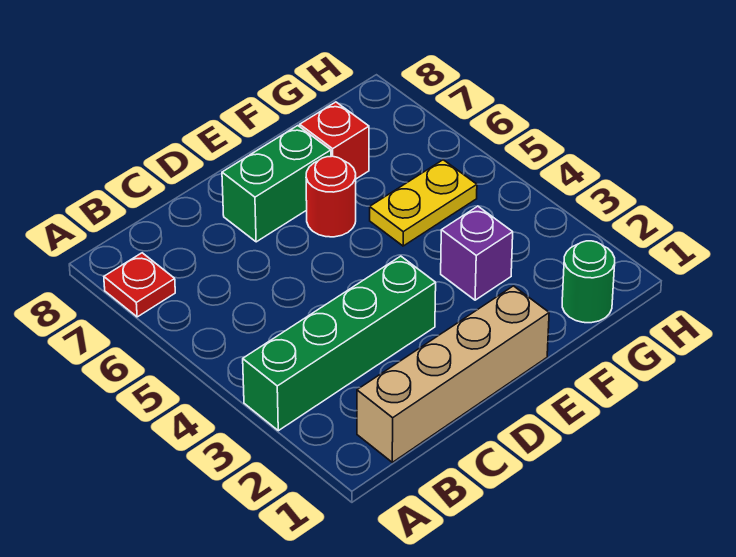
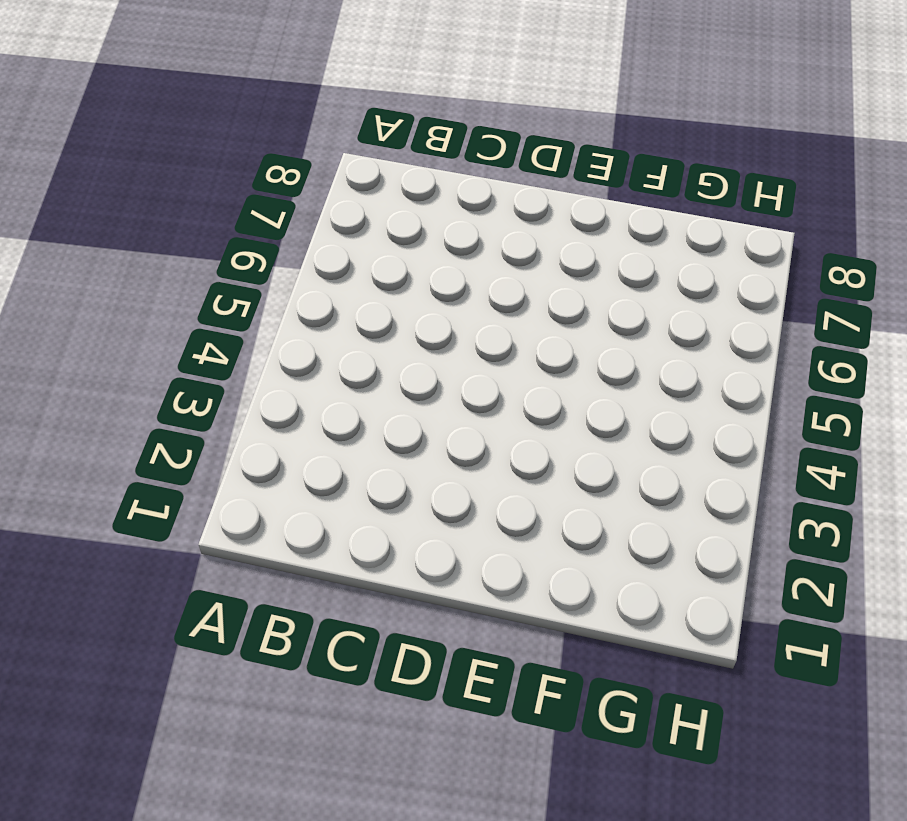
none -> green 1x4 brick [243,256,436,431]
none -> red 1x1 plate [104,253,175,317]

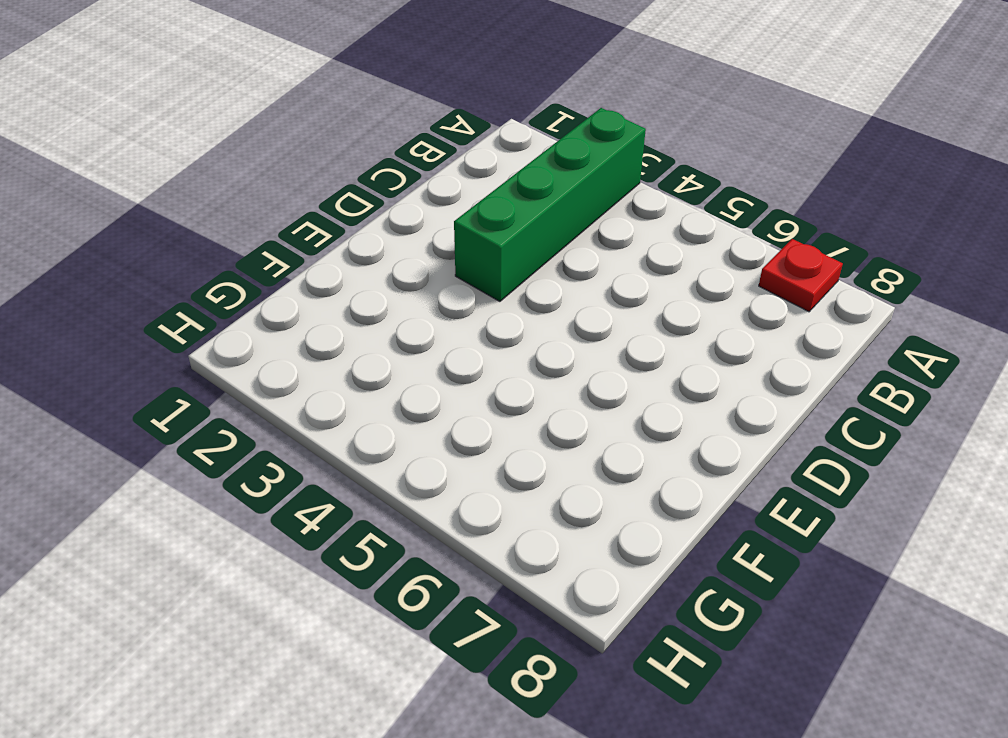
none -> tan 1x4 brick [357,286,549,462]
none -> green 1x2 brick [222,126,331,242]

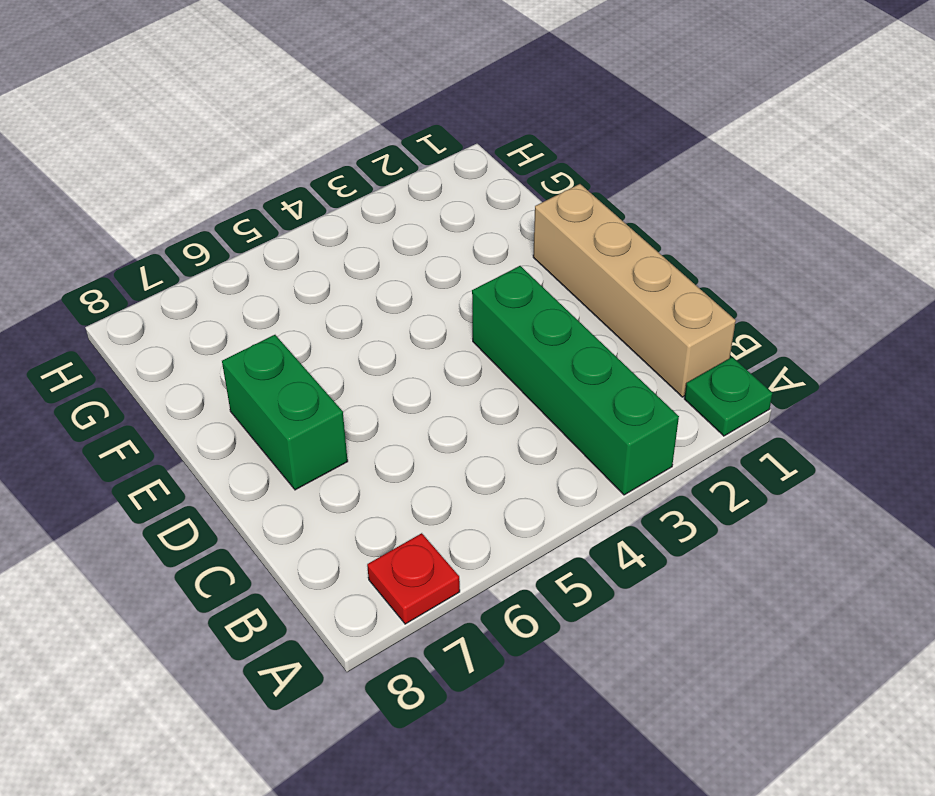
green 1x1 plate [684,357,772,436] -> none
none -> red 1x1 round brick [306,156,356,237]
none -> purple 1x1 brick [441,206,513,300]

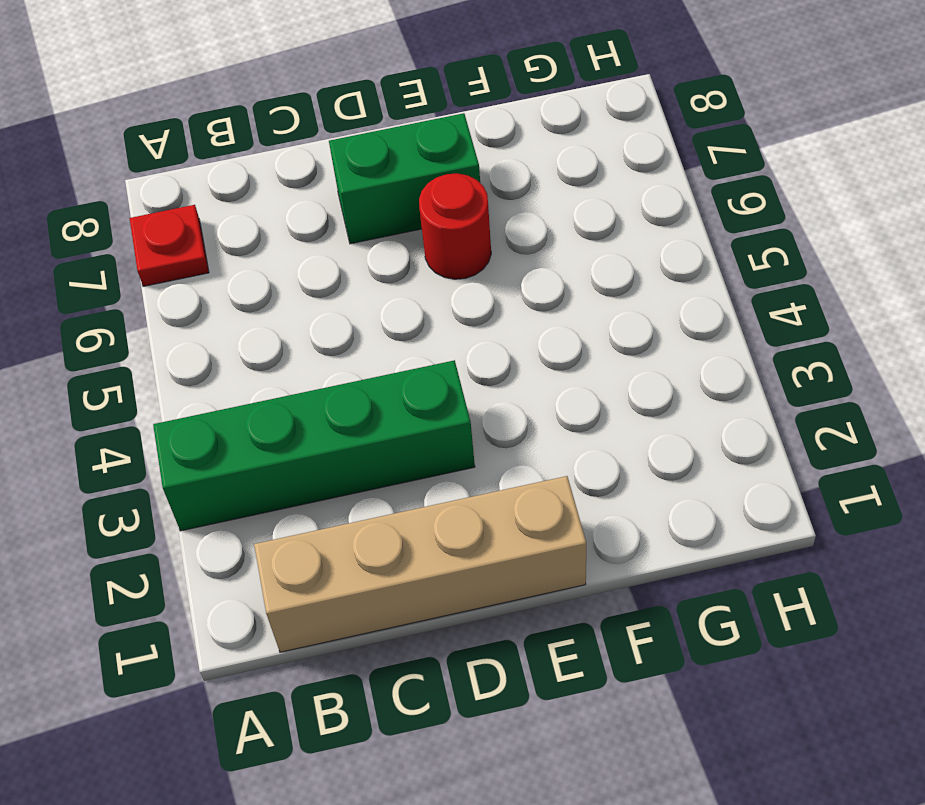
none -> purple 1x1 brick [441,206,513,300]
none -> yellow 1x2 plate [370,160,477,246]

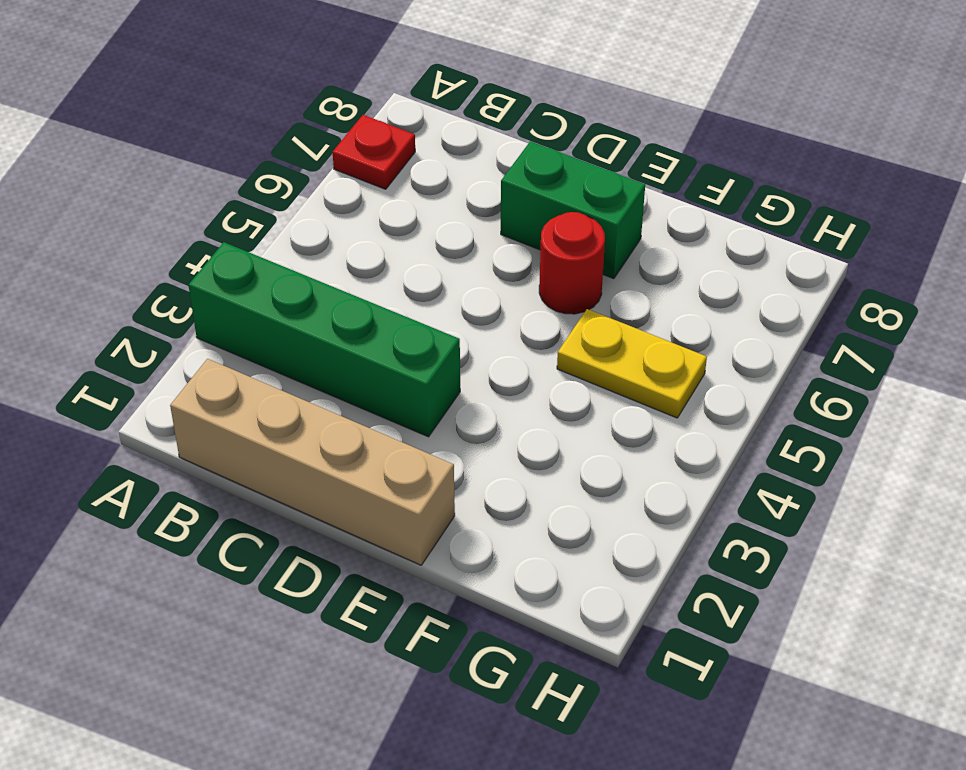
none -> purple 1x1 brick [441,206,513,300]
none -> red 1x1 brick [300,102,369,179]

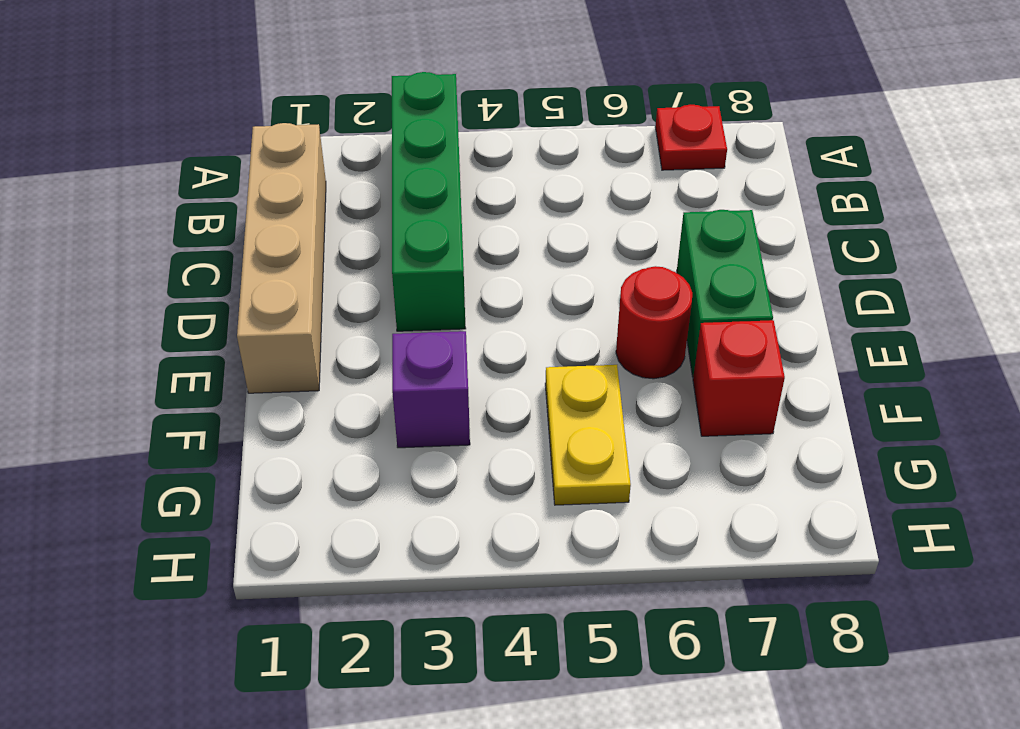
none -> green 1x1 round brick [562,241,615,323]

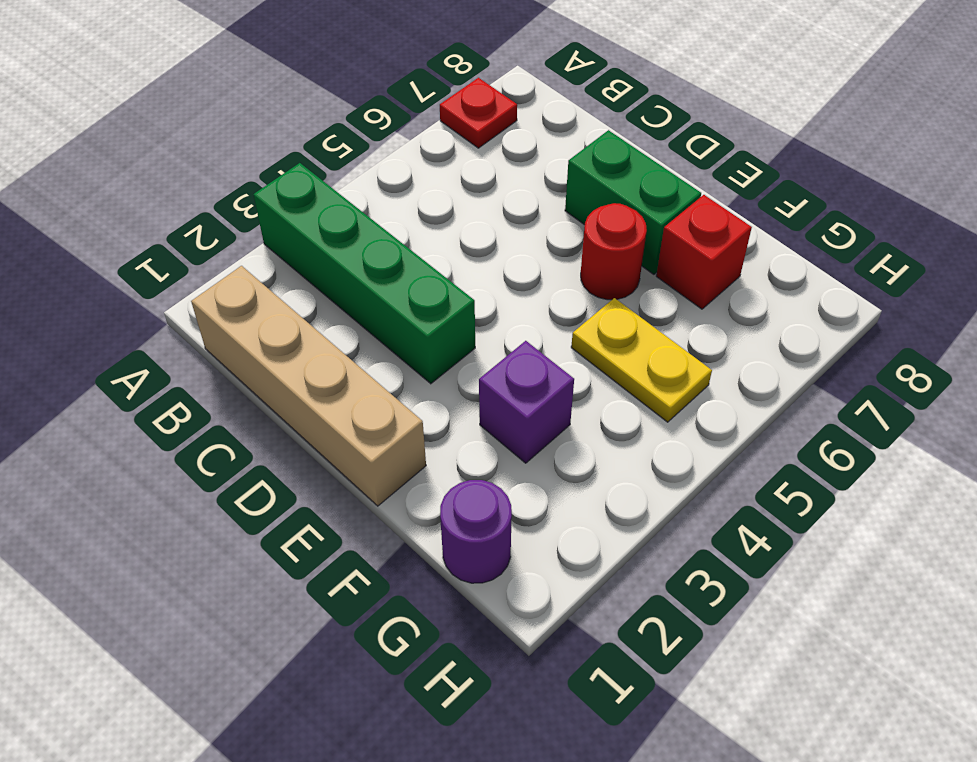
purple 1x1 round brick [440,480,512,583] -> green 1x1 round brick [562,241,615,323]

